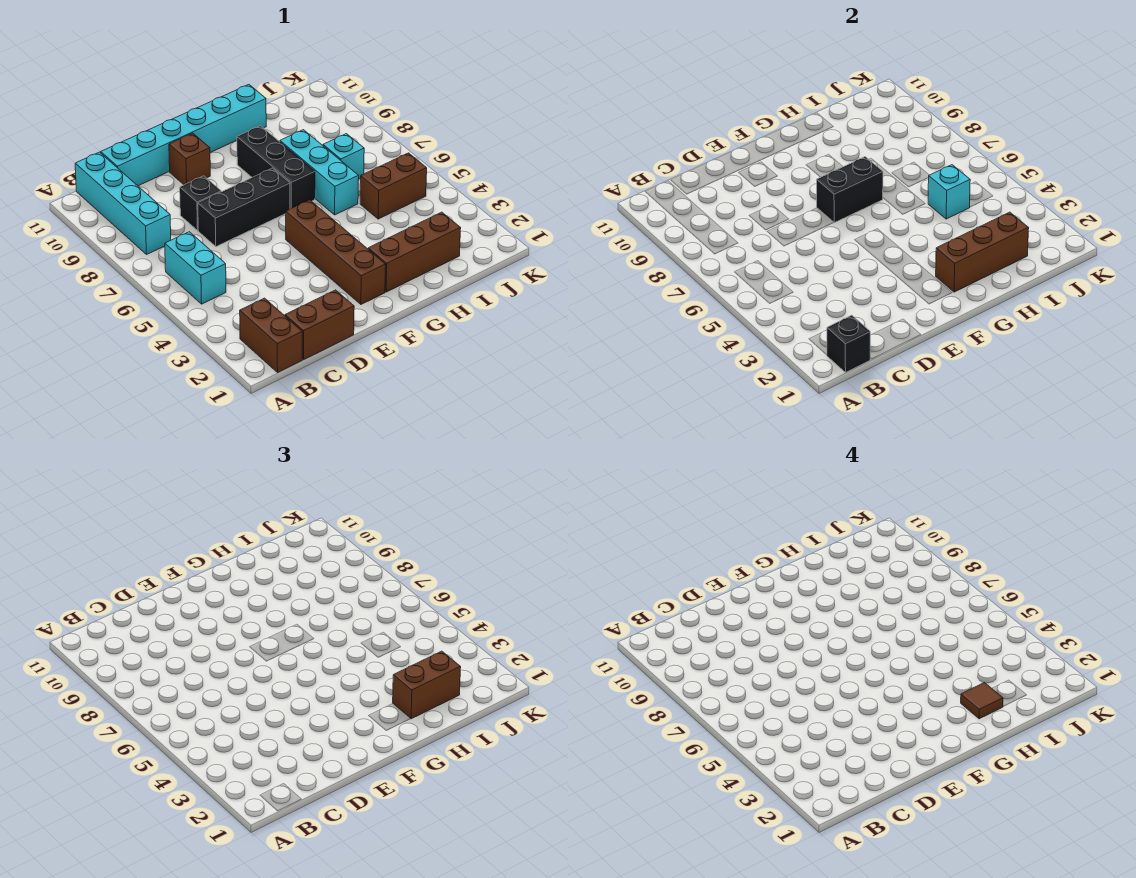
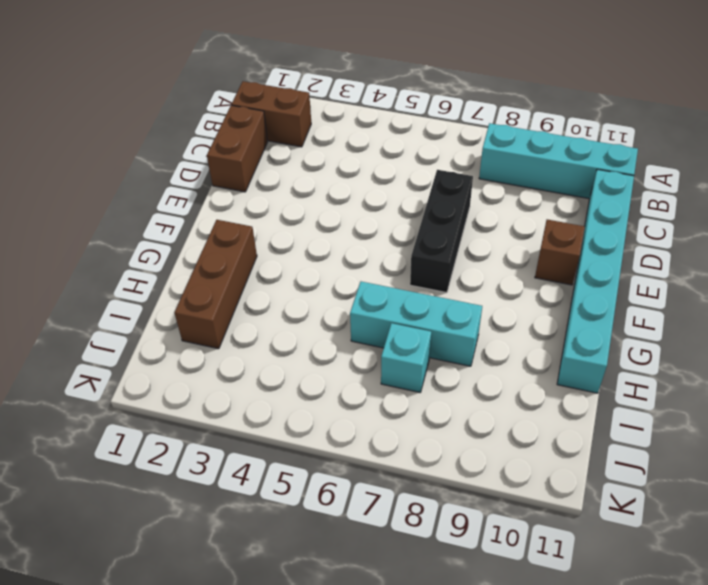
none -> cyan 1x2 brick [165,232,226,304]
none -> black 1x1 brick [180,176,221,230]
none -> brown 1x4 brick [286,200,386,304]

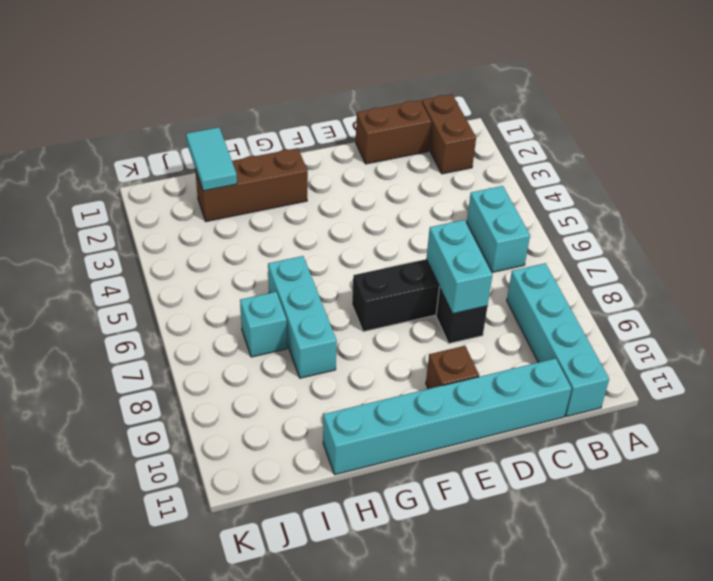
cyan 1x2 brick [426,220,493,314] -> none
cyan 1x2 tile [186,127,237,191] -> brown 1x3 brick [936,212,1029,292]
none -> brown 1x4 brick [286,200,386,304]
none -> black 1x3 brick [237,126,315,209]
none -> brown 1x2 brick [360,153,427,219]

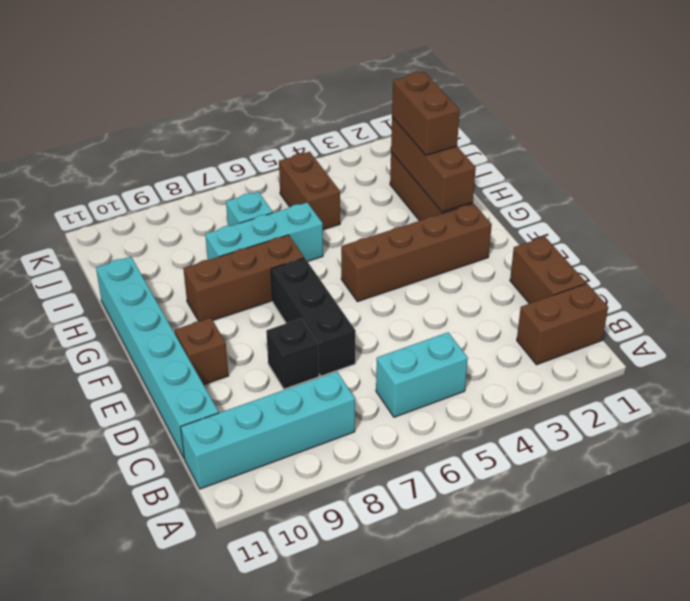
brown 1x3 brick [183,235,304,321] -> black 1x3 brick [237,126,315,209]
none -> black 1x1 brick [827,315,870,372]
none -> black 1x2 brick [817,157,883,223]
none -> cyan 1x1 brick [928,165,970,219]

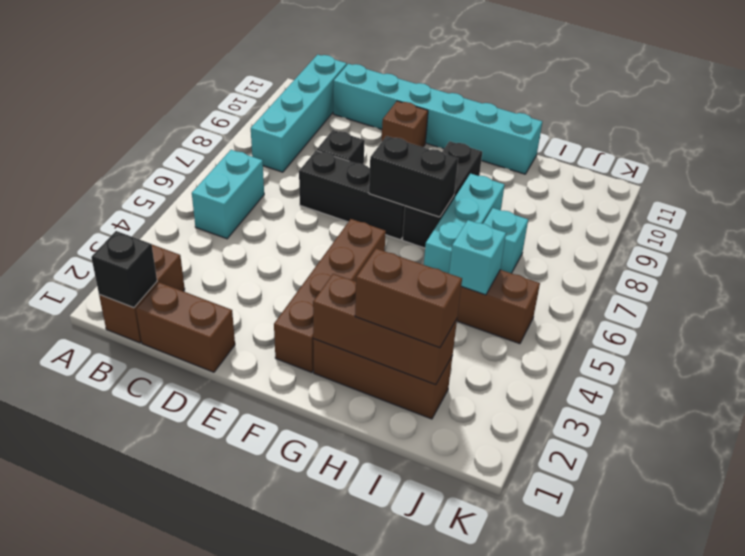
none -> brown 1x1 tile [961,683,1003,719]

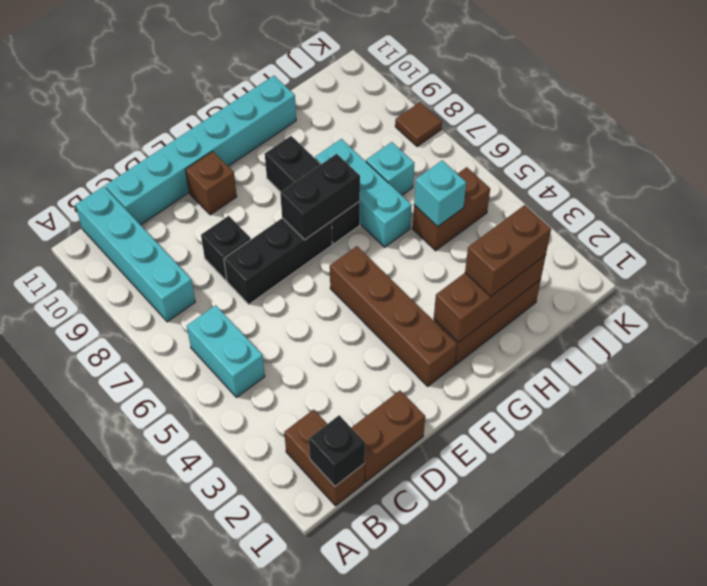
brown 1x1 tile [395,102,442,147] -> brown 1x1 tile moved to [961,683,1003,719]

